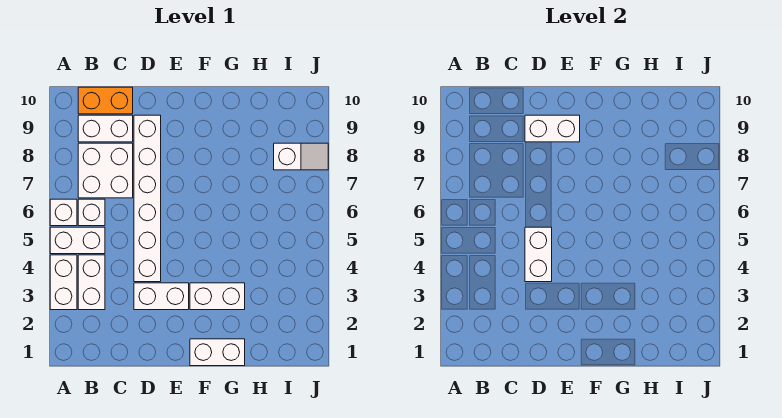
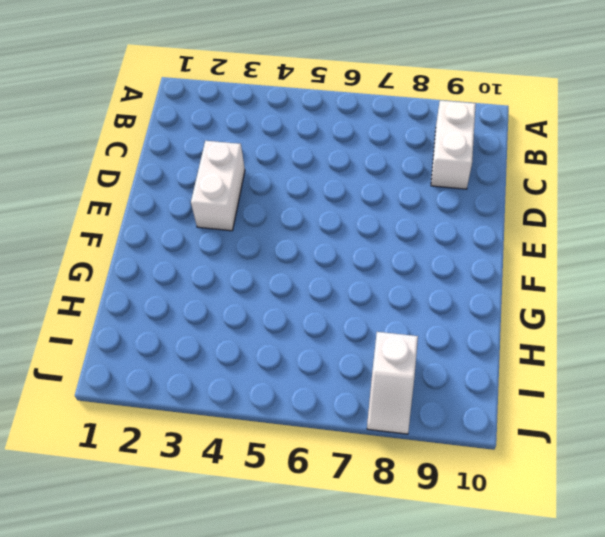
none -> white 1x2 brick [50,255,77,310]
none -> white 1x2 brick [50,227,105,254]
none -> white 1x1 brick [50,199,77,226]

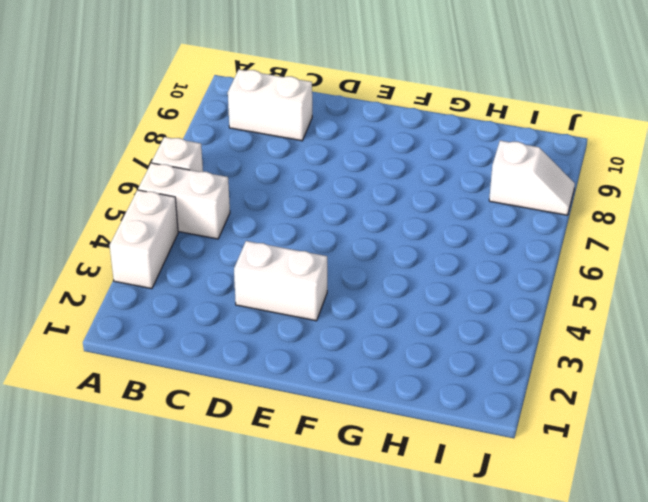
none -> white 1x2 brick [78,255,105,310]
none -> white 1x1 brick [78,199,105,226]
none -> white 2x2 brick [78,143,133,198]

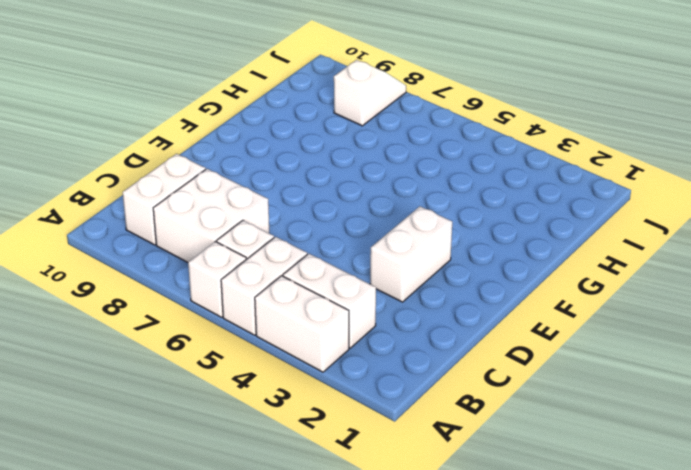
none -> orange 1x2 brick [78,87,133,114]
none -> white 1x6 brick [134,115,161,282]
none -> white 1x2 brick [190,339,245,366]

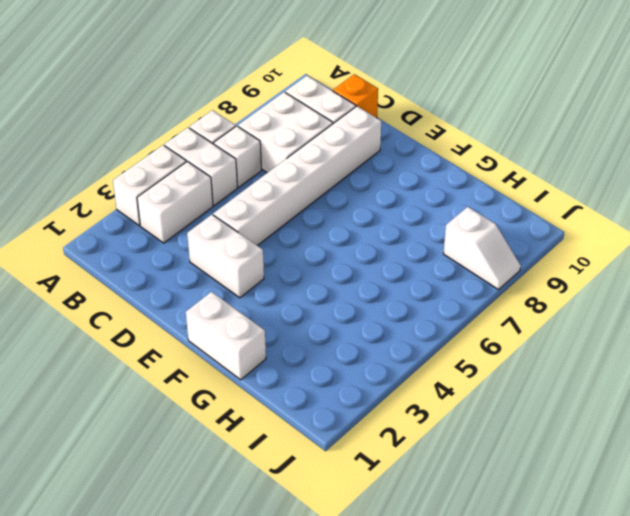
orange 1x1 brick [333,74,378,118] -> orange 1x2 brick [78,87,133,114]
none -> white 1x2 brick [190,283,245,310]
none -> white 1x2 brick [525,227,552,282]
none -> white 1x2 brick [525,115,580,142]

